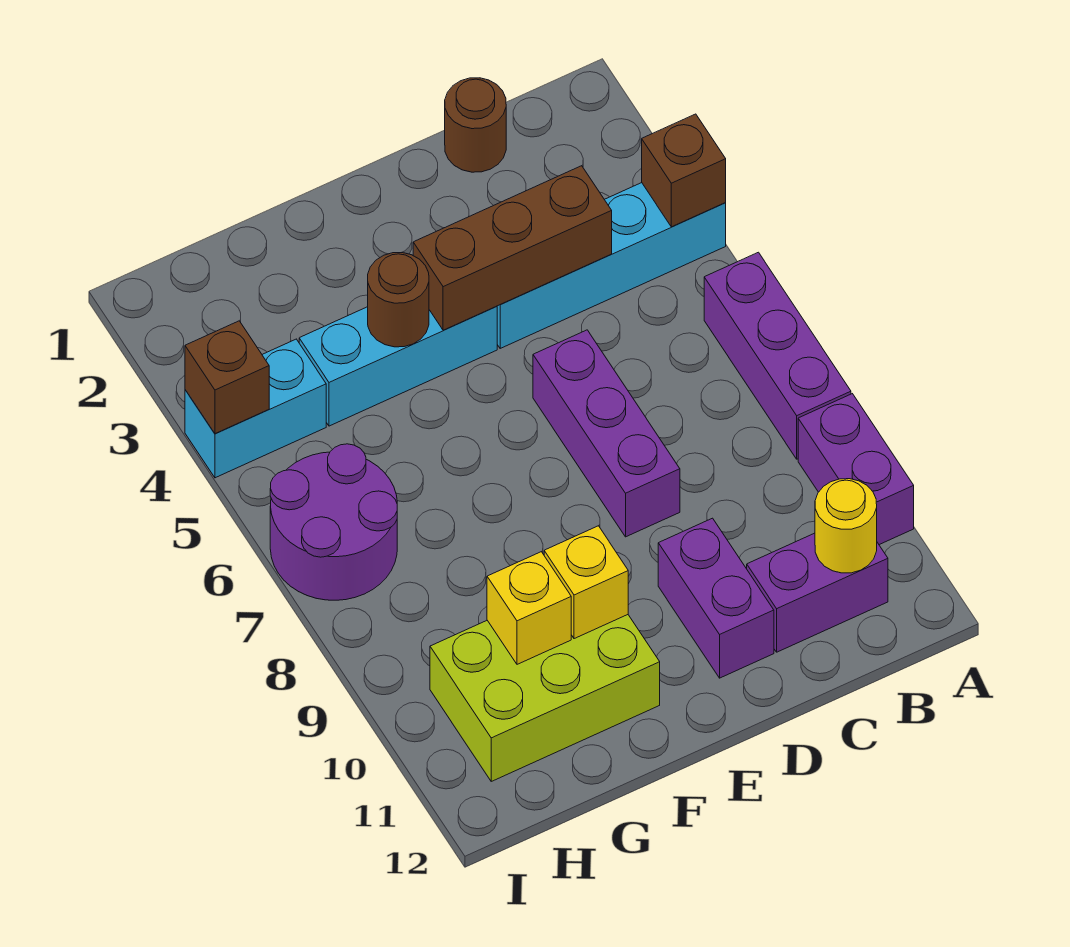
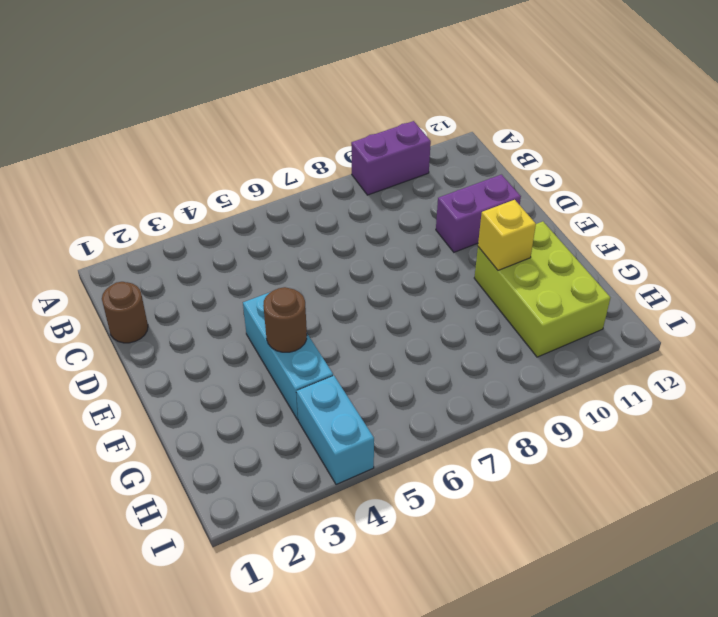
none -> cyan 1x4 brick [497,183,726,348]
none -> purple 1x3 brick [704,252,851,459]
none -> purple 1x2 brick [747,533,888,652]

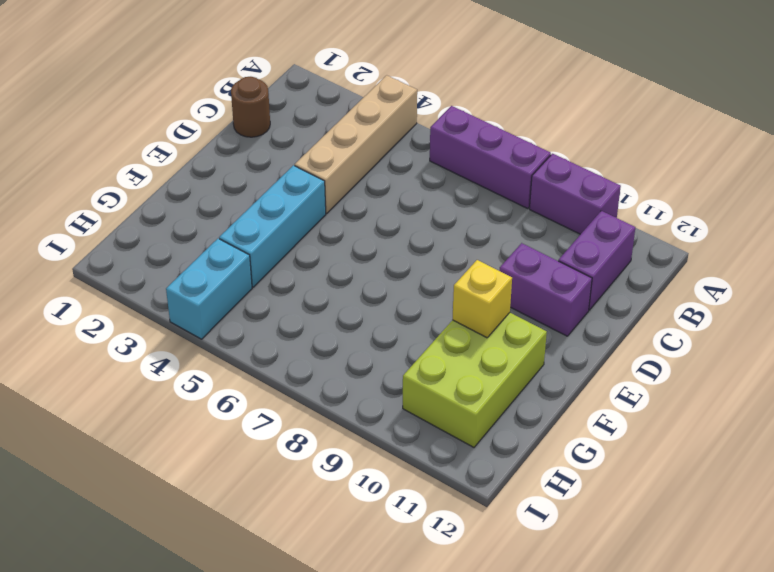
tan 1x4 brick [295,75,417,213] -> cyan 1x4 brick [497,183,726,348]
none -> purple 1x3 brick [533,330,680,537]
none -> purple 2x2 round brick [270,444,397,600]
none -> brown 1x1 brick [642,114,726,227]

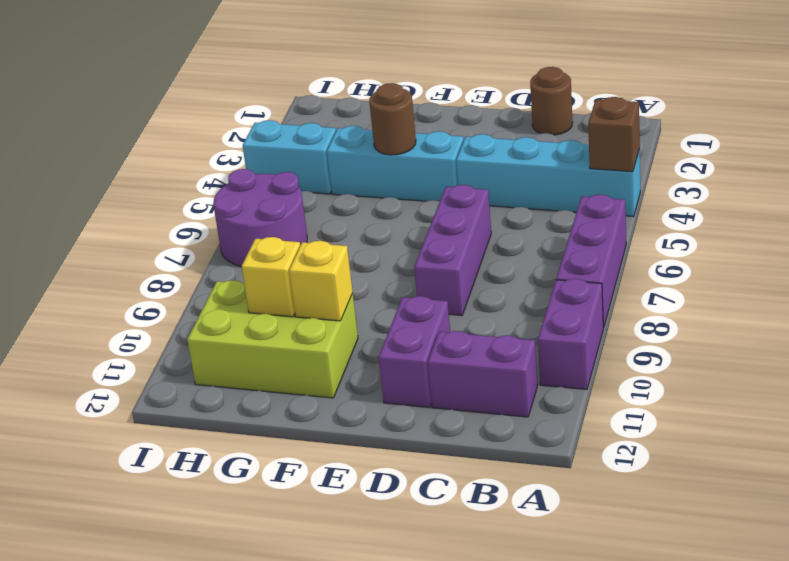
none -> yellow 1x1 round brick [815,479,877,573]
none -> brown 1x3 brick [413,166,612,330]
none -> brown 1x1 brick [185,321,269,434]

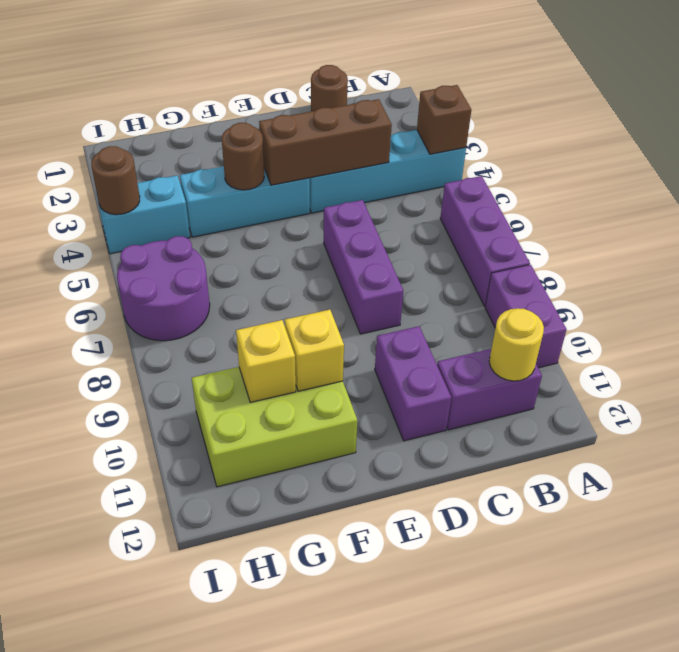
brown 1x1 round brick [91,146,140,215] -> brown 1x1 brick [185,321,269,434]

